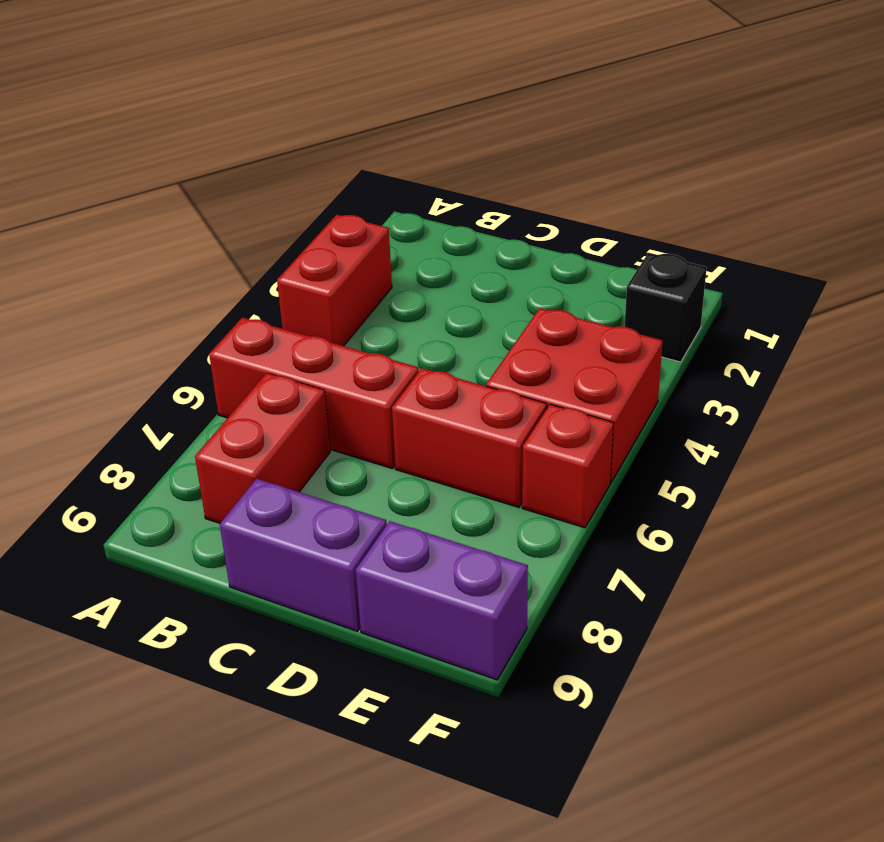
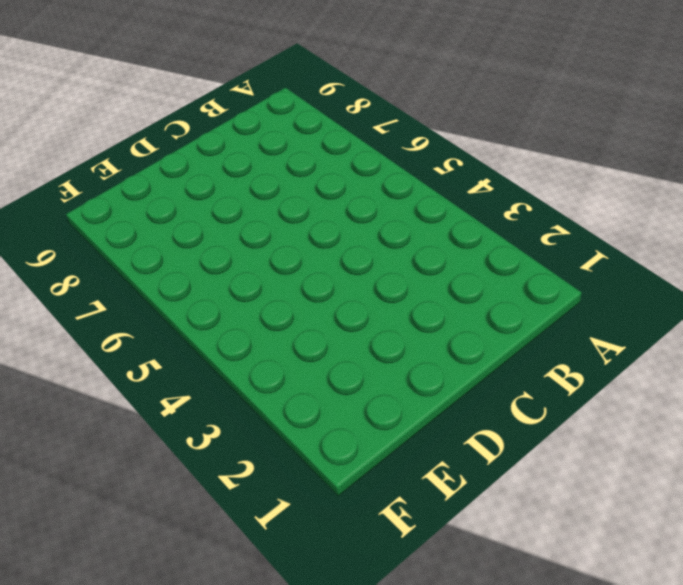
none -> red 1x2 brick [277,215,392,346]
none -> red 1x3 brick [209,318,419,469]

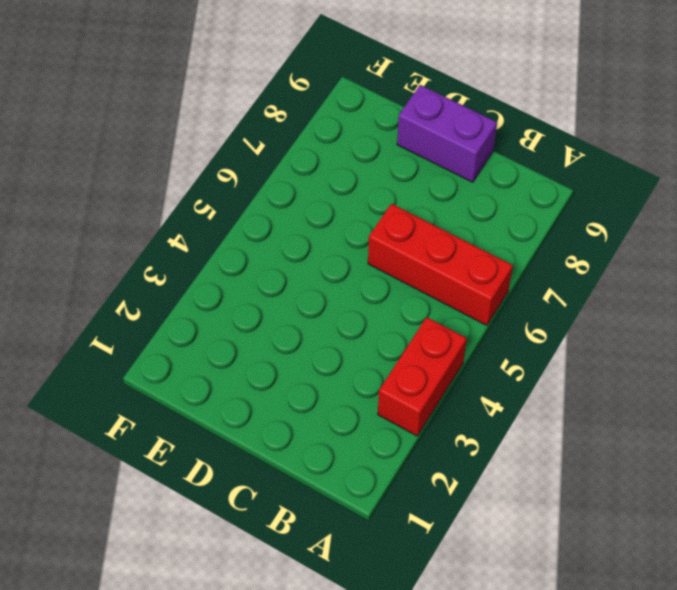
none -> red 1x2 brick [195,373,330,523]
none -> red 1x2 brick [392,368,547,507]

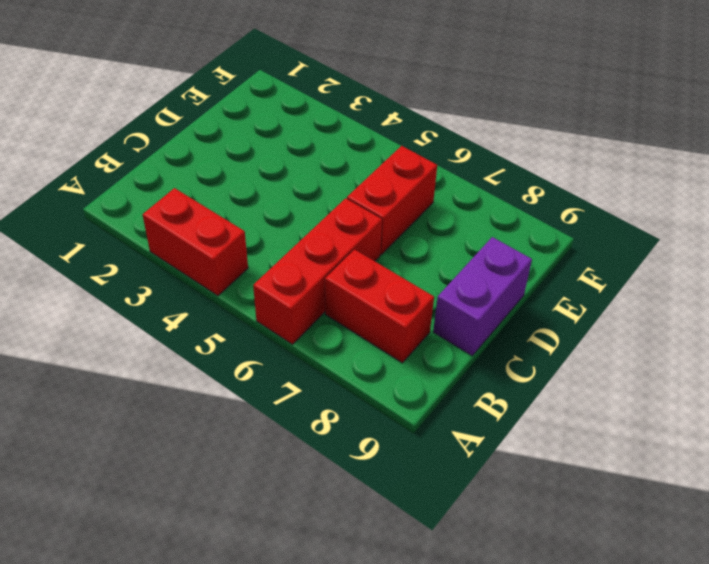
none -> red 2x2 brick [486,308,663,483]
none -> purple 1x2 brick [356,521,528,680]

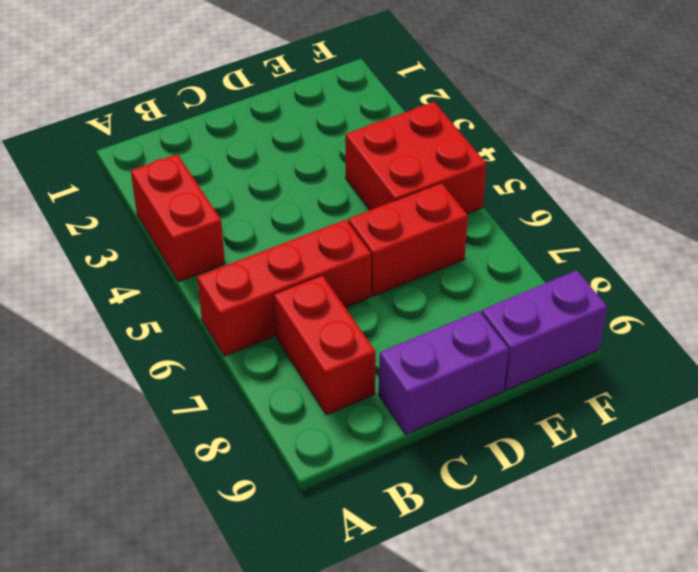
none -> black 1x1 brick [624,253,707,362]
none -> red 1x1 brick [522,404,613,528]

